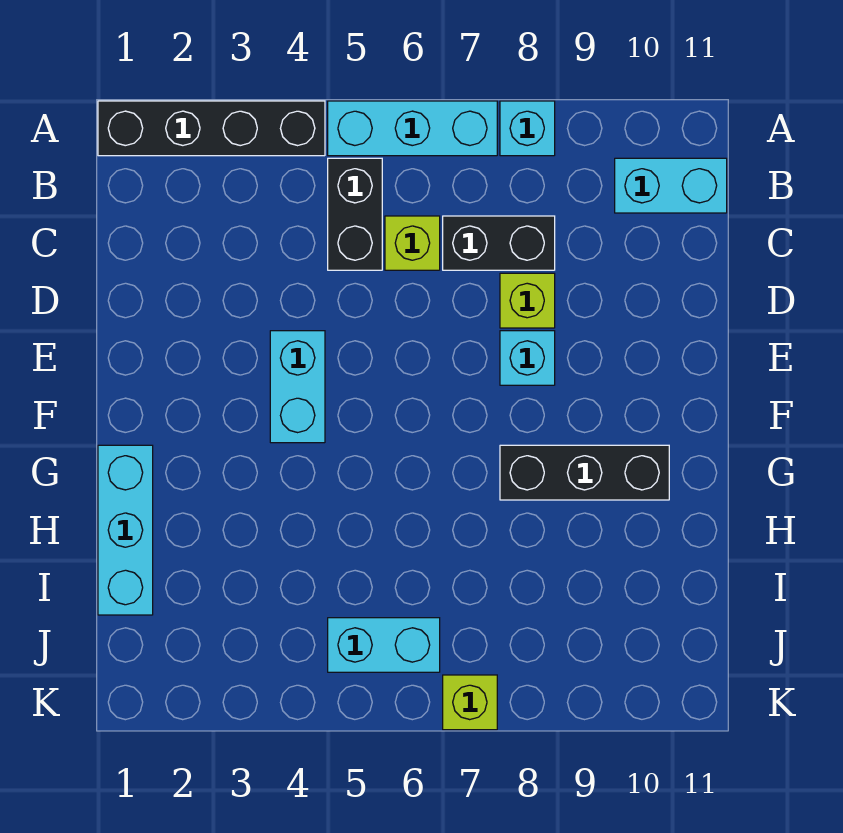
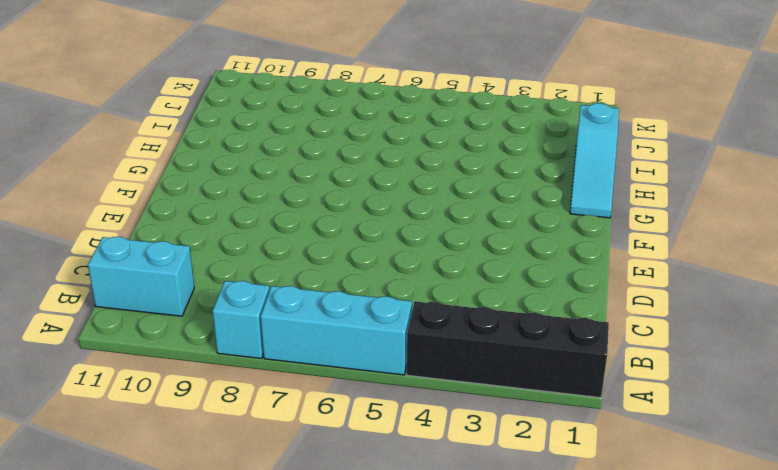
cyan 1x3 slope [570,103,619,218] -> cyan 1x3 brick [98,445,153,615]
none -> black 1x2 brick [328,158,382,270]
none -> lime 1x1 brick [385,216,440,270]
none -> black 1x2 brick [443,216,555,270]

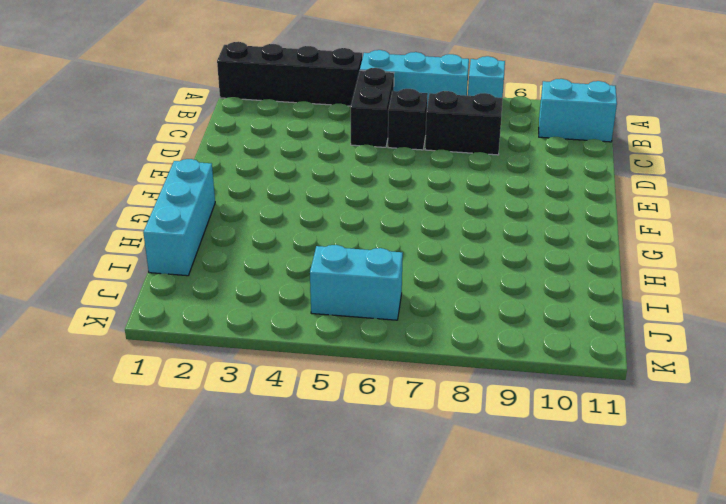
black 1x1 brick [388,89,428,150] -> lime 1x1 brick [385,216,440,270]
none -> lime 1x1 brick [500,273,555,328]
none -> cyan 1x2 brick [270,331,325,443]
none -> cyan 1x1 brick [500,331,555,385]

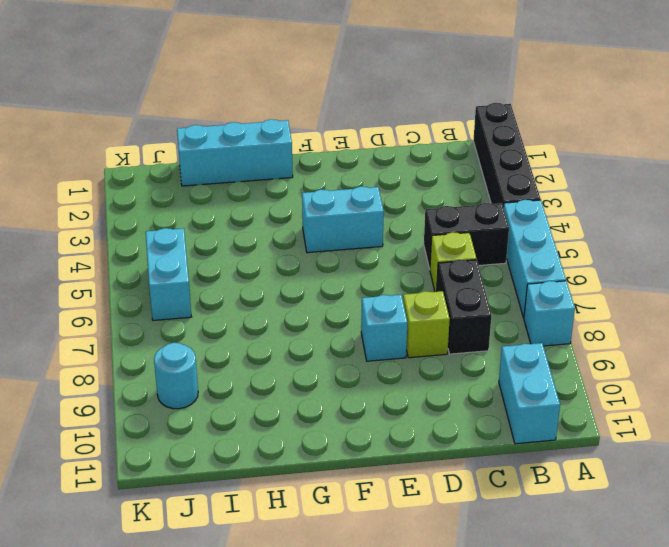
cyan 1x1 round brick [154,343,198,409] -> none
none -> black 1x3 brick [500,445,669,500]
none -> lime 1x1 brick [443,675,497,730]

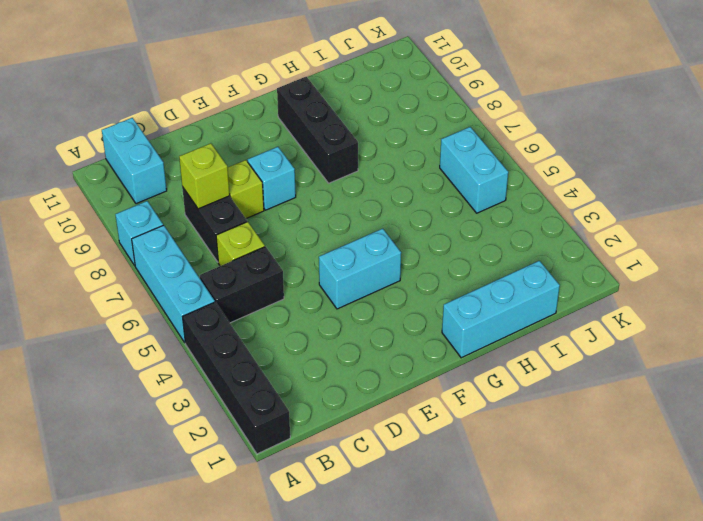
lime 1x1 brick [179,143,230,209] -> lime 1x1 brick moved to [443,675,497,730]

